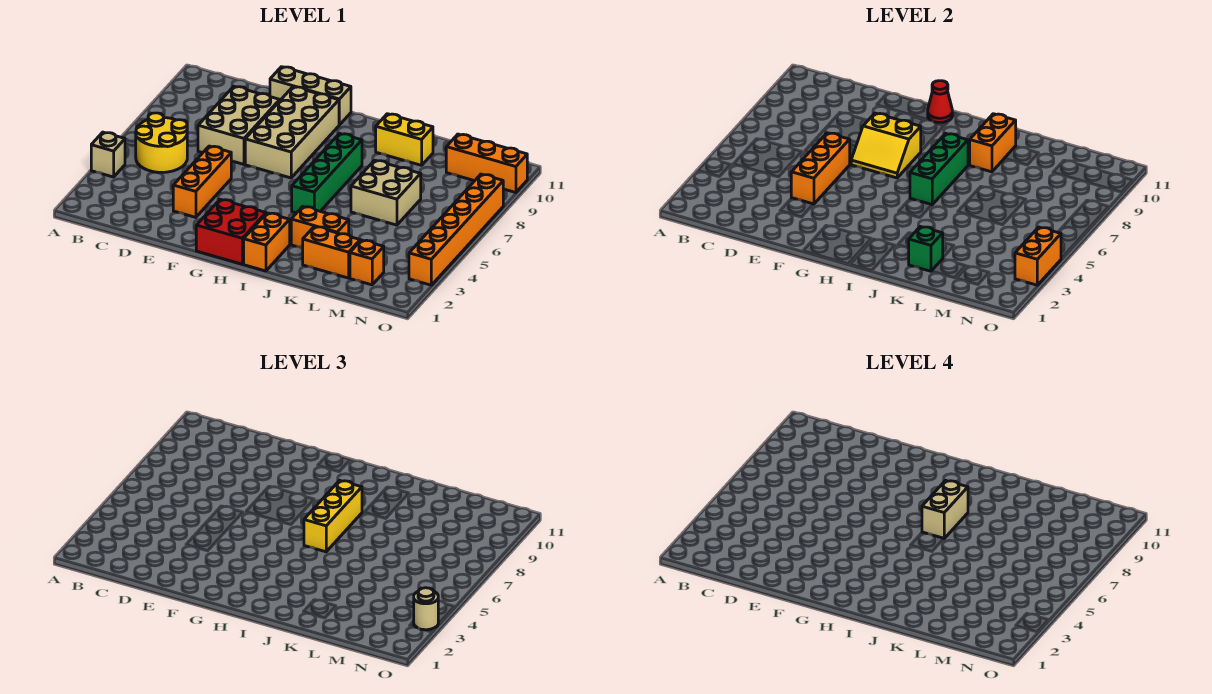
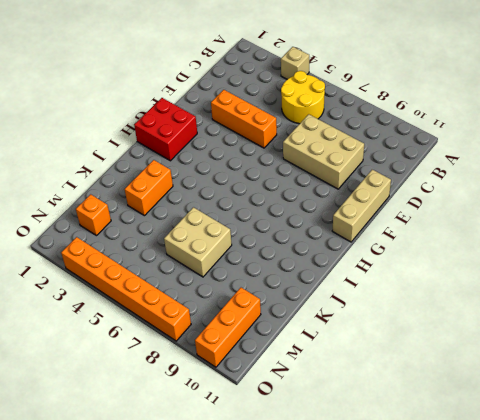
none -> tan 2x4 brick [245,87,339,178]
none -> orange 1x2 brick [244,213,290,271]
none -> green 1x4 brick [292,133,362,213]

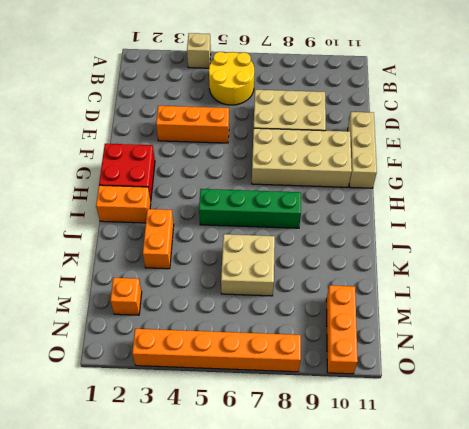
none -> yellow 1x2 brick [376,114,433,165]
none -> orange 1x2 brick [303,227,360,278]
none -> orange 1x3 brick [791,133,850,204]

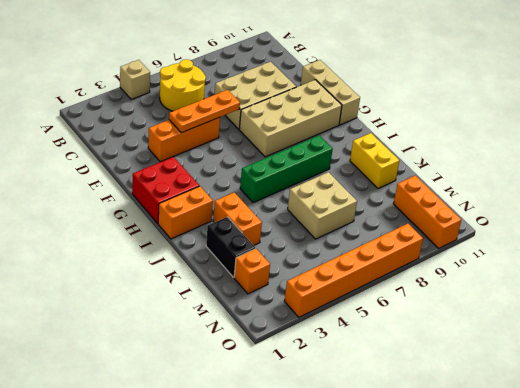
orange 1x3 plate [169,90,240,133] -> orange 1x3 brick [791,133,850,204]
black 1x2 brick [206,217,255,277] -> orange 1x2 brick [303,227,360,278]
none -> yellow 2x2 slope [851,113,921,178]
none -> red 1x1 cone [928,81,952,122]
none -> green 1x3 brick [910,133,968,205]

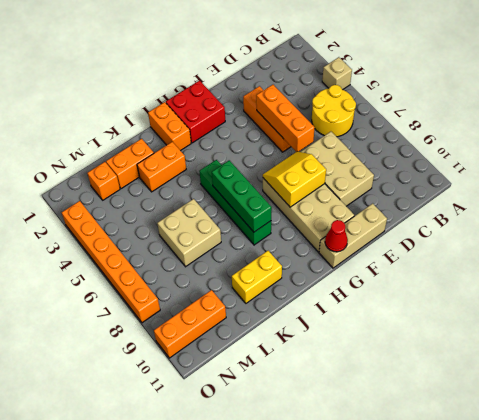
none -> orange 1x2 brick [970,114,1016,172]
none -> green 1x1 brick [909,227,943,271]
none -> orange 1x2 brick [1015,227,1061,285]

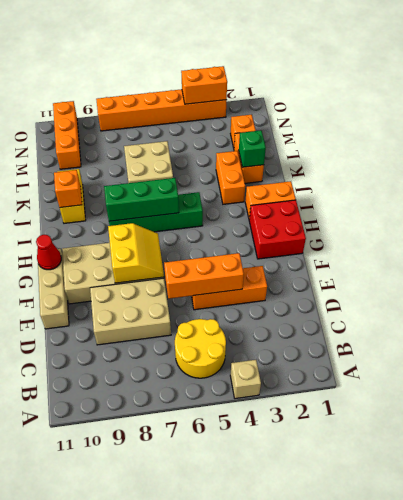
orange 1x1 brick [54,170,82,208] -> orange 1x2 brick [970,114,1016,172]
none -> yellow 1x3 brick [304,480,362,552]
none -> tan 1x1 round brick [414,588,438,630]
none -> tan 1x2 brick [922,480,968,538]

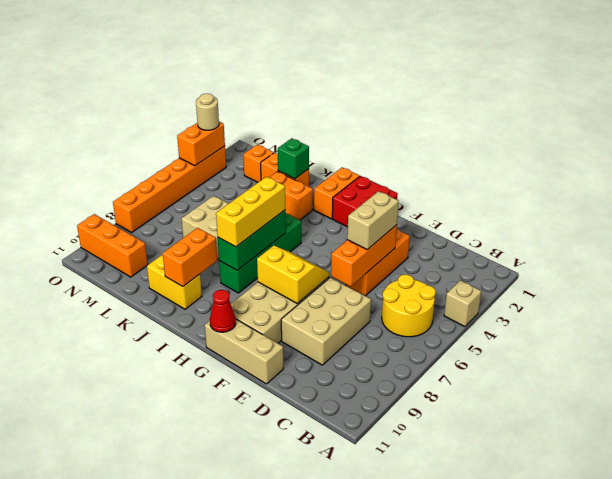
tan 1x2 brick [347,191,398,250] -> tan 1x2 brick moved to [922,480,968,538]

